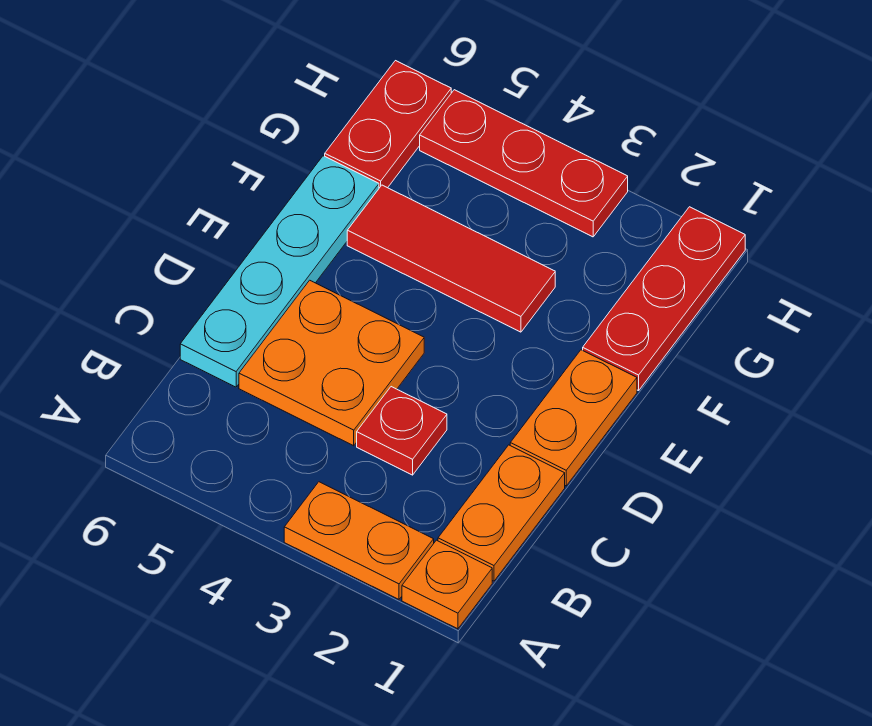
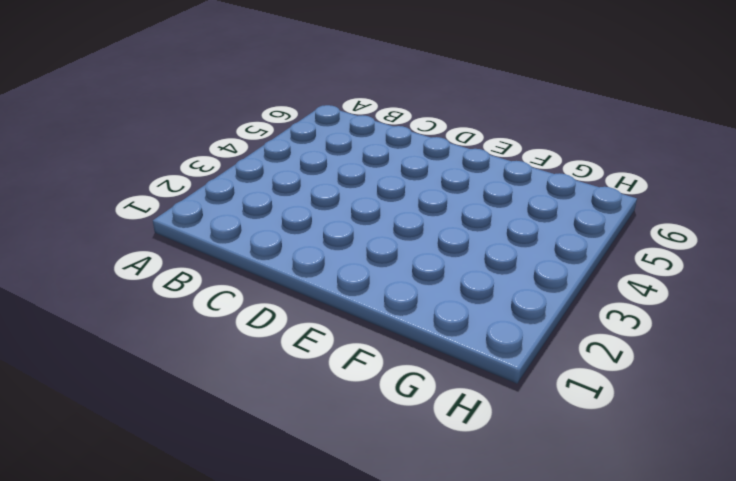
none -> orange 1x1 plate [402,540,492,629]
none -> orange 1x2 plate [284,482,434,599]

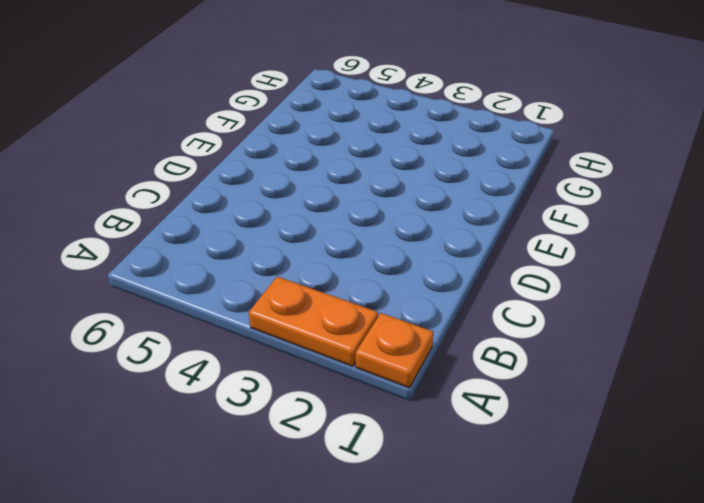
none -> orange 1x2 plate [438,445,565,581]
none -> red 1x1 plate [357,387,447,475]

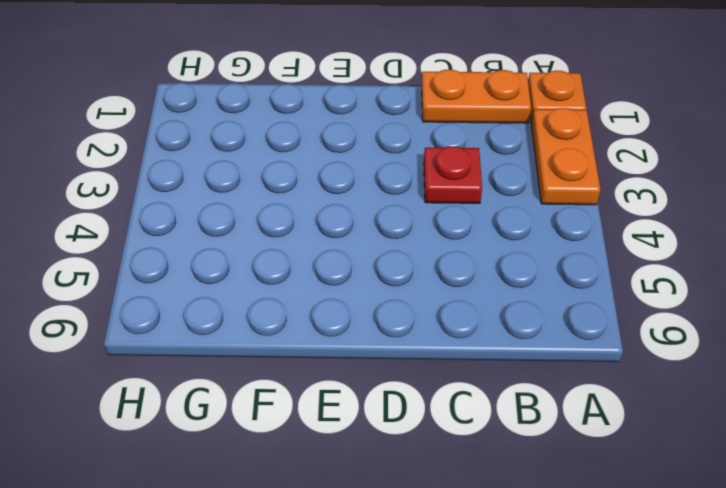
none -> orange 2x2 plate [239,280,424,446]
none -> cyan 1x4 plate [180,156,379,387]

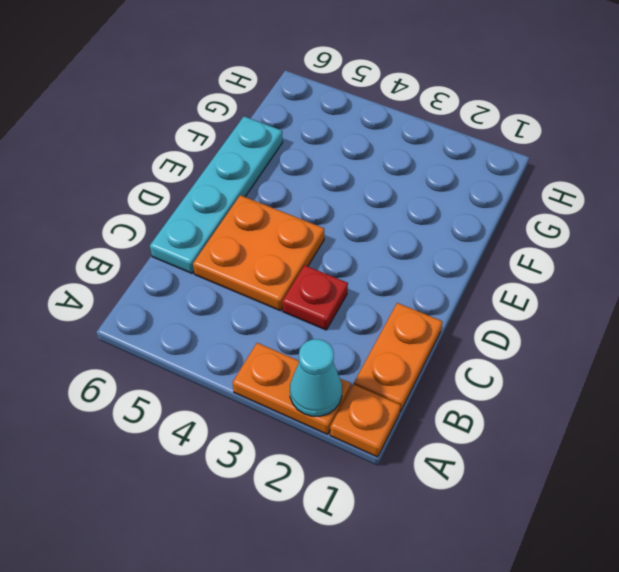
cyan 1x1 cone [290,339,342,416] -> none
none -> orange 1x2 plate [510,350,637,486]
none -> red 1x3 plate [583,207,745,391]

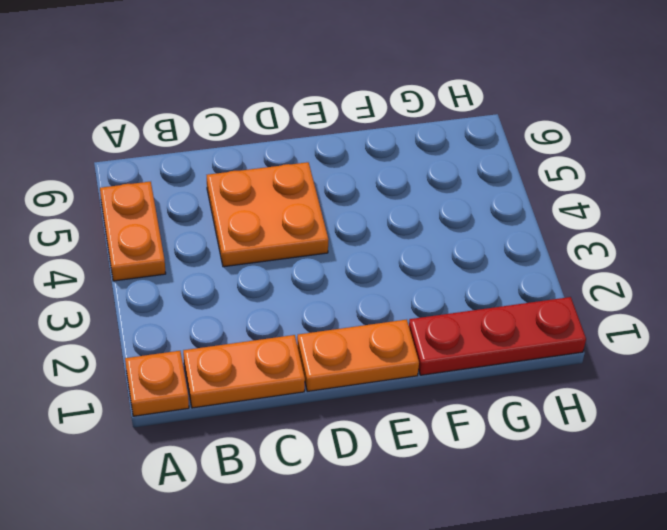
orange 1x2 plate [100,182,166,281] -> orange 1x2 plate moved to [284,482,434,599]
none -> red 1x1 plate [357,387,447,475]
none -> cyan 1x4 plate [180,156,379,387]

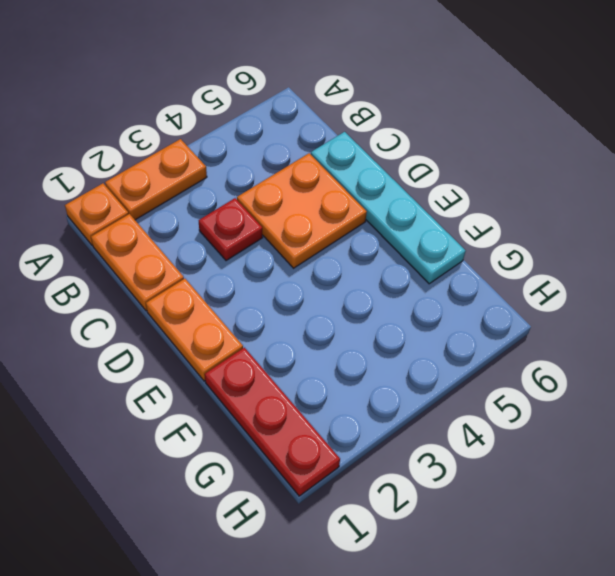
none -> red 1x3 tile [347,185,555,332]
none -> red 1x2 plate [325,61,451,188]

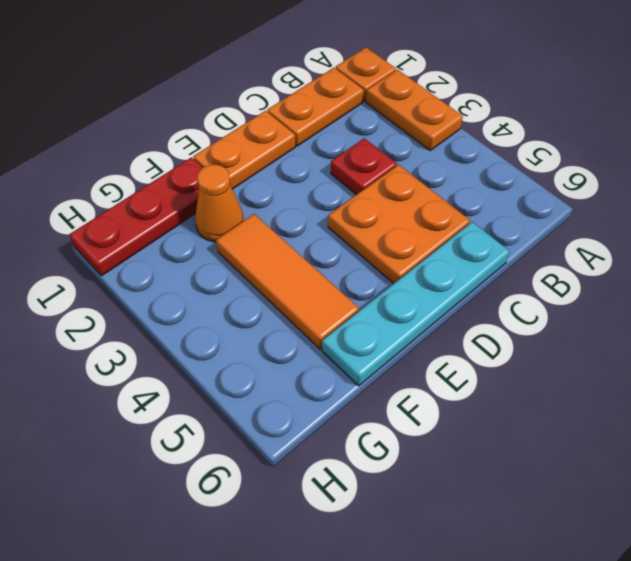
orange 1x1 cone [195,165,244,242] -> none
orange 1x3 tile [216,214,359,349] -> red 1x3 tile [347,185,555,332]
none -> red 1x2 plate [325,61,451,188]
none -> red 1x3 plate [420,90,628,237]

